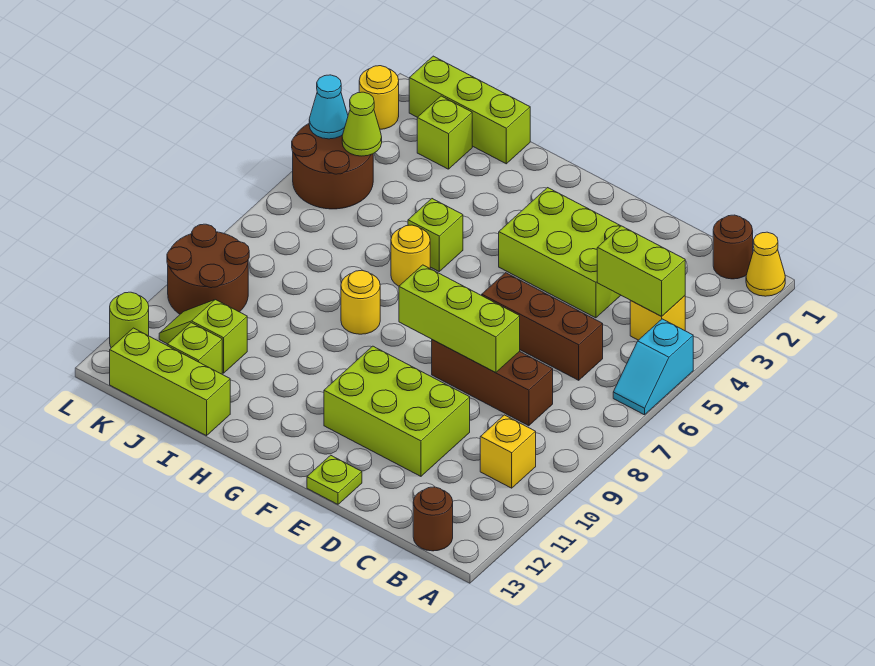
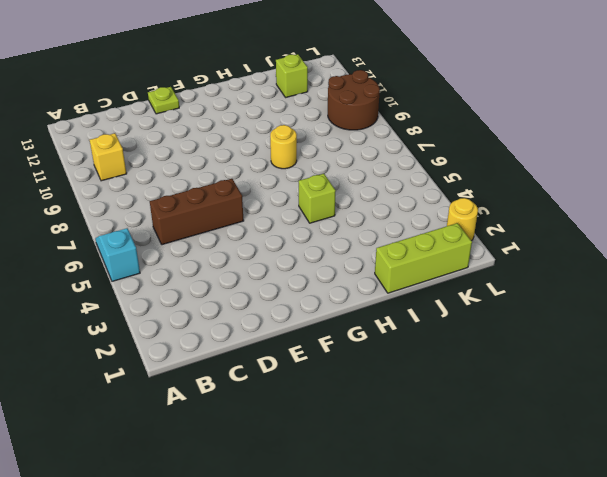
none -> yellow 1x1 cone [746,232,785,296]
none -> brown 1x1 round brick [713,215,753,279]
none -> yellow 1x1 brick [630,296,685,340]

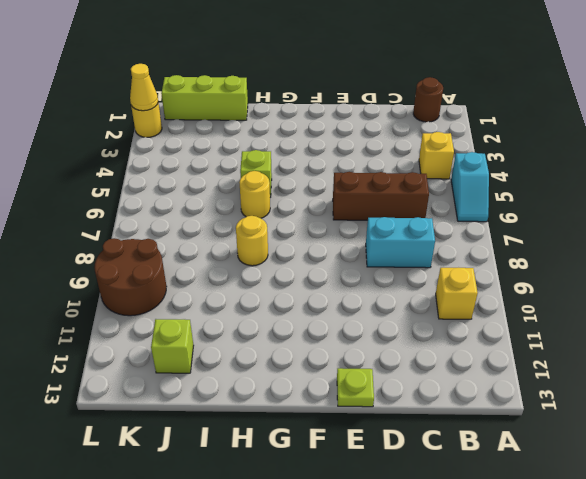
cyan 1x2 brick [366,217,435,268] -> brown 1x3 brick [432,340,553,426]
yellow 1x1 cone [130,64,158,111] -> yellow 1x1 cone moved to [746,232,785,296]
none -> brown 1x1 round brick [413,487,453,551]
none -> lime 2x3 brick [499,188,621,318]
none -> lime 2x3 brick [324,346,470,476]

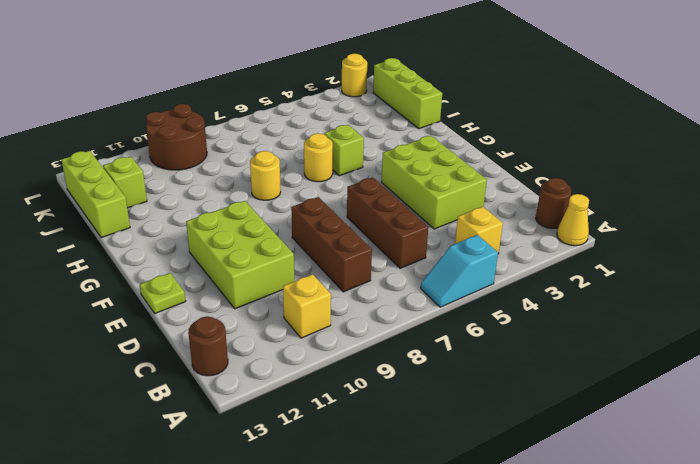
none -> lime 1x1 brick [417,96,472,169]
none -> lime 1x2 slope [159,300,247,373]
none -> brown 2x2 round brick [292,124,373,209]

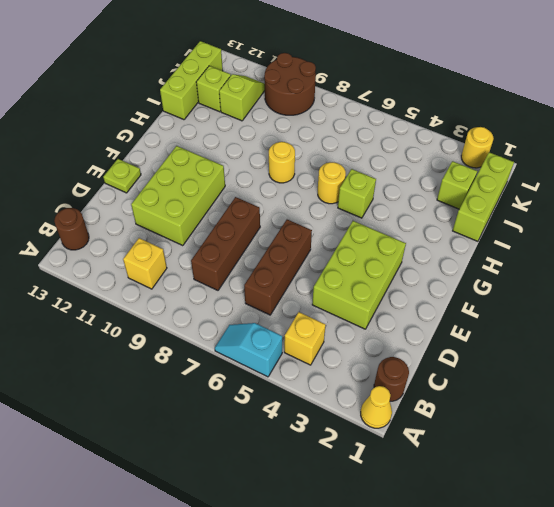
none -> brown 2x2 round brick [292,124,373,209]
none -> lime 1x1 round brick [110,292,149,348]
none -> lime 1x2 brick [597,226,685,316]

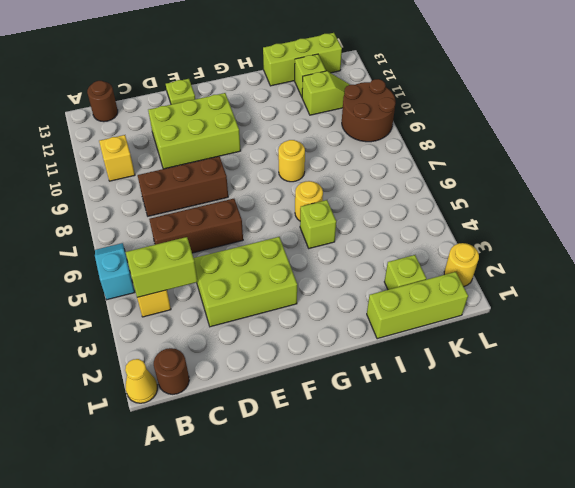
none -> brown 2x2 round brick [292,124,373,209]
none -> lime 1x1 round brick [110,292,149,348]
none -> lime 1x3 brick [399,265,520,373]

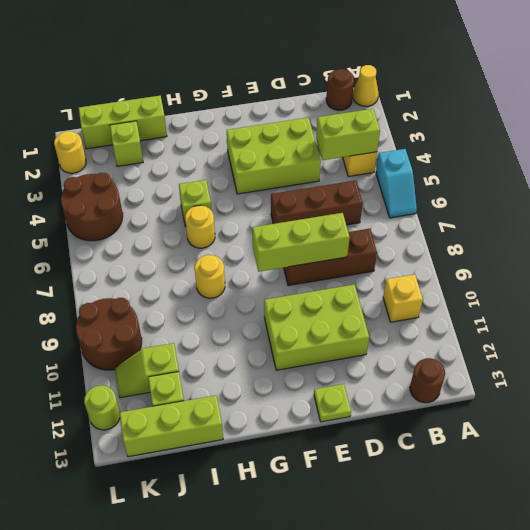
none -> lime 1x1 cone [342,92,382,156]
none -> cyan 1x1 cone [309,75,348,139]

